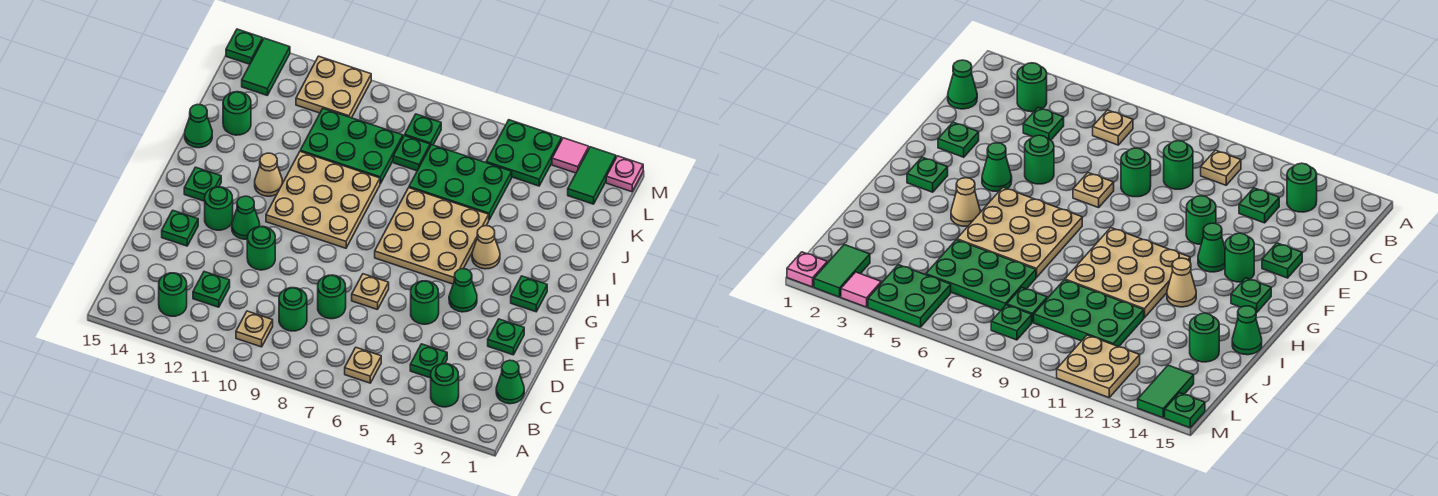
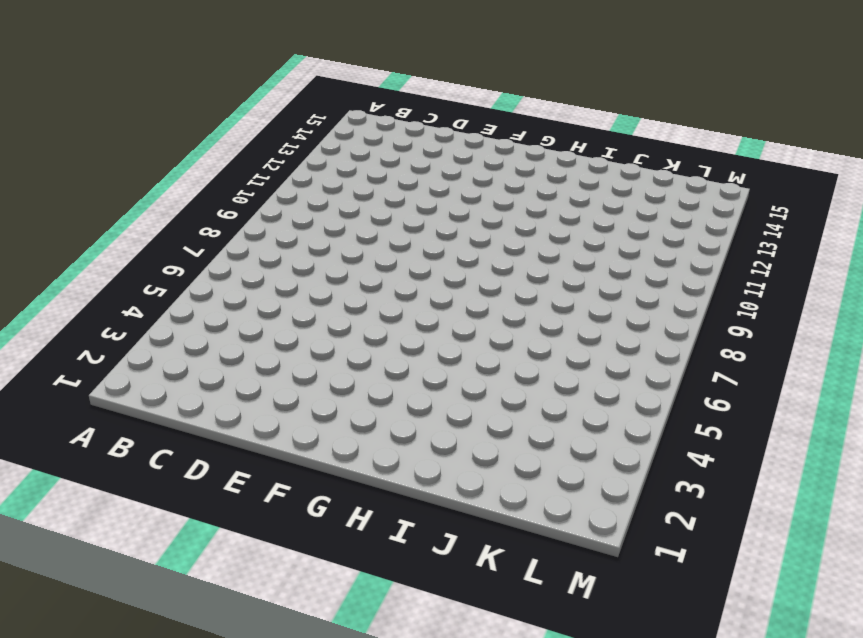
none -> green 1x1 round brick [431,363,459,407]
none -> tan 1x1 plate [345,348,381,383]
none -> tan 1x1 plate [236,311,273,347]
none -> green 1x1 round brick [159,273,187,316]

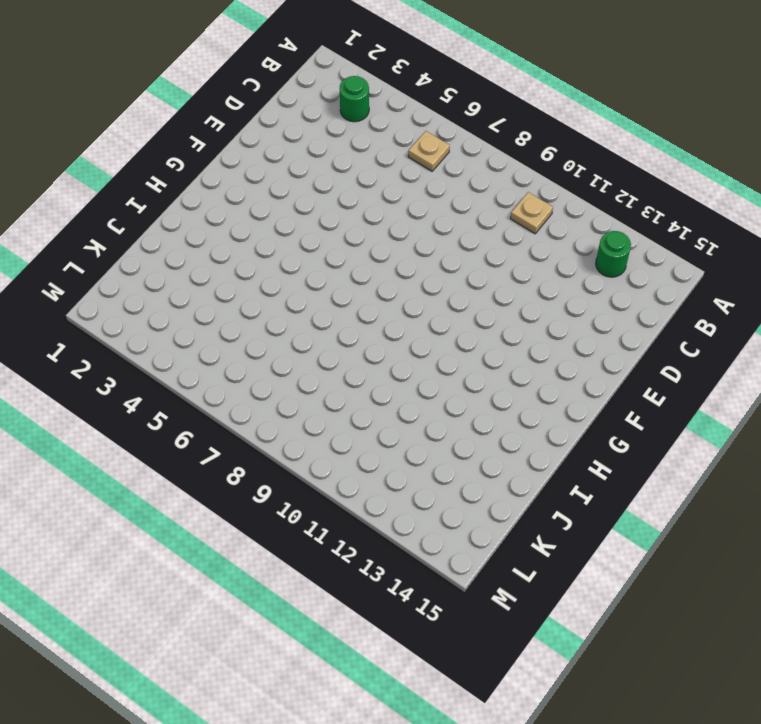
none -> green 1x1 cone [496,360,524,404]
none -> green 1x1 plate [410,344,447,378]
none -> green 1x1 round brick [279,288,307,331]
none -> green 1x1 plate [193,272,230,307]

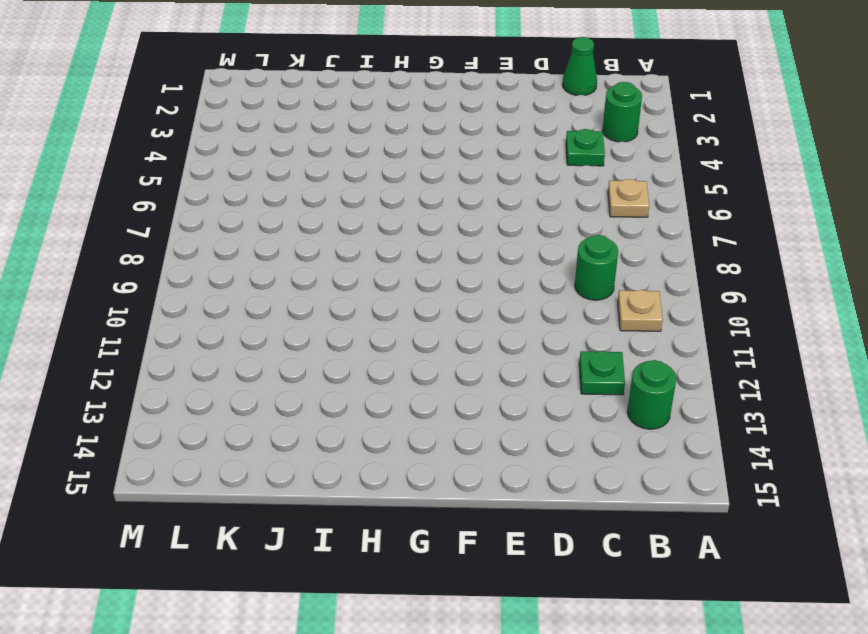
none -> green 1x1 round brick [318,275,346,319]
none -> green 1x1 plate [488,319,524,355]
none -> green 1x1 round brick [411,281,439,324]
none -> tan 1x1 plate [352,274,389,310]

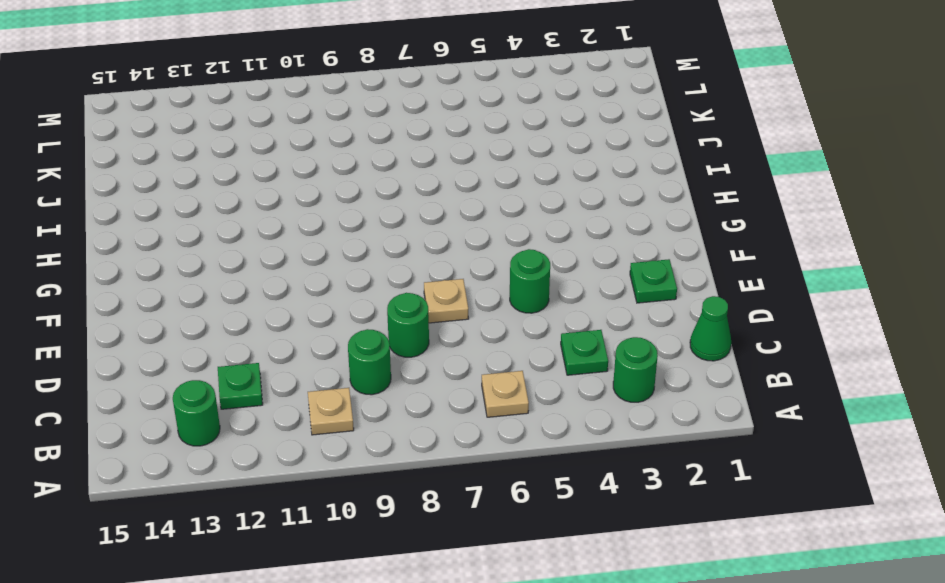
none -> green 1x1 round brick [247,226,275,270]
none -> green 1x1 plate [162,210,198,246]
none -> green 1x1 cone [449,269,477,312]
none -> green 1x1 cone [232,196,260,239]

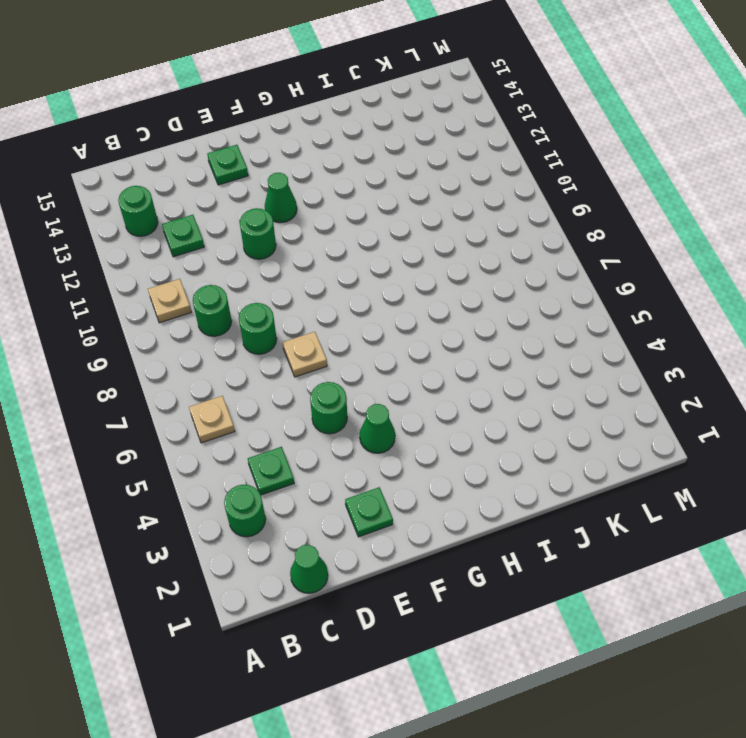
none -> green 1x1 round brick [205,187,233,230]
none -> green 1x1 plate [511,276,547,312]
none -> tan 3x3 plate [375,188,489,284]
none -> tan 3x3 plate [266,152,380,248]

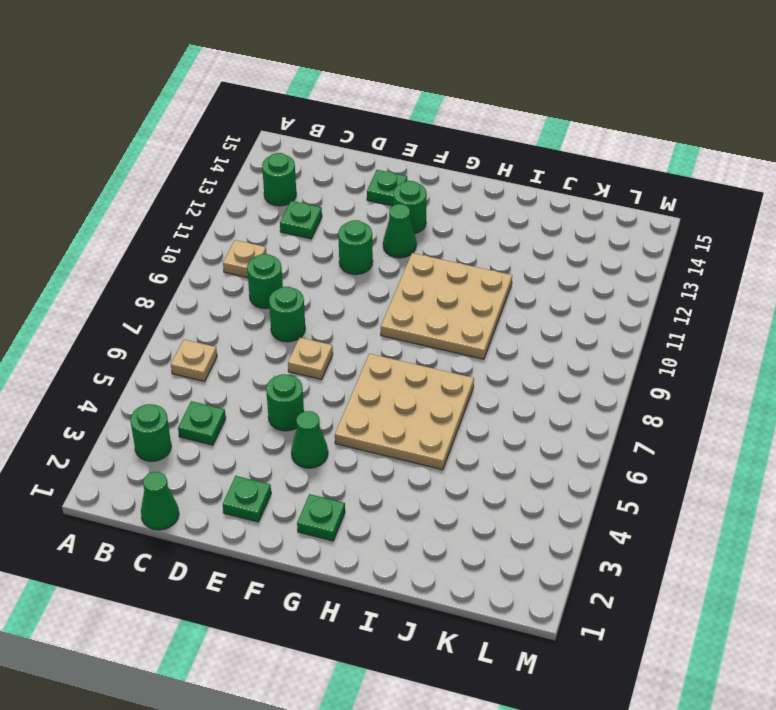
none -> green 1x1 plate [184,167,221,201]
none -> tan 1x1 cone [472,226,500,269]
none -> tan 1x1 cone [255,153,283,196]
none -> green 1x1 cone [185,104,212,148]

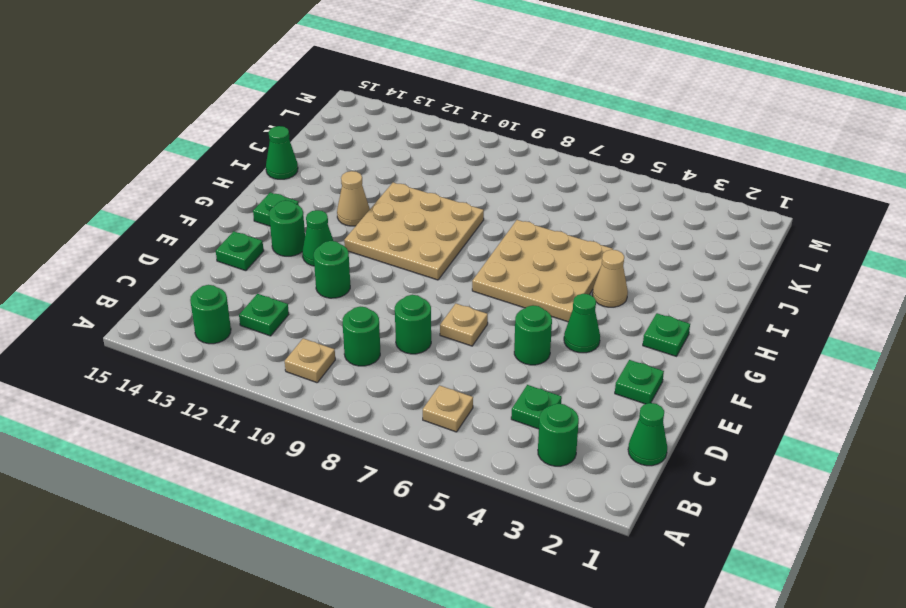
none -> green 2x3 plate [409,145,512,219]
none -> green 2x3 plate [300,109,403,184]
none -> green 1x1 round brick [223,92,251,135]
none -> green 1x1 plate [393,135,430,171]

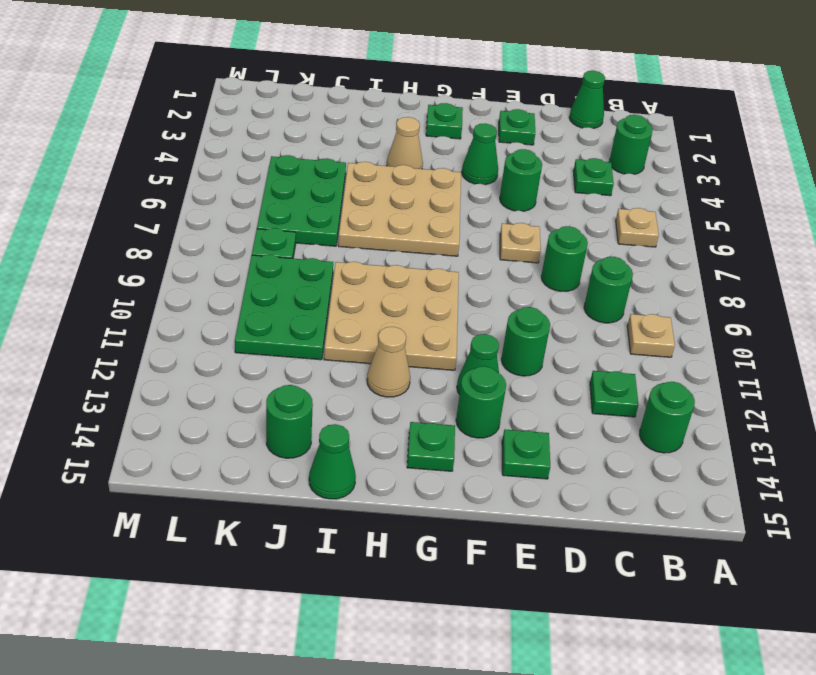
none -> green 1x2 tile [568,147,616,204]
none -> green 2x2 plate [486,120,562,186]
none -> green 1x1 plate [405,114,441,146]
none -> tan 2x2 plate [296,56,371,118]

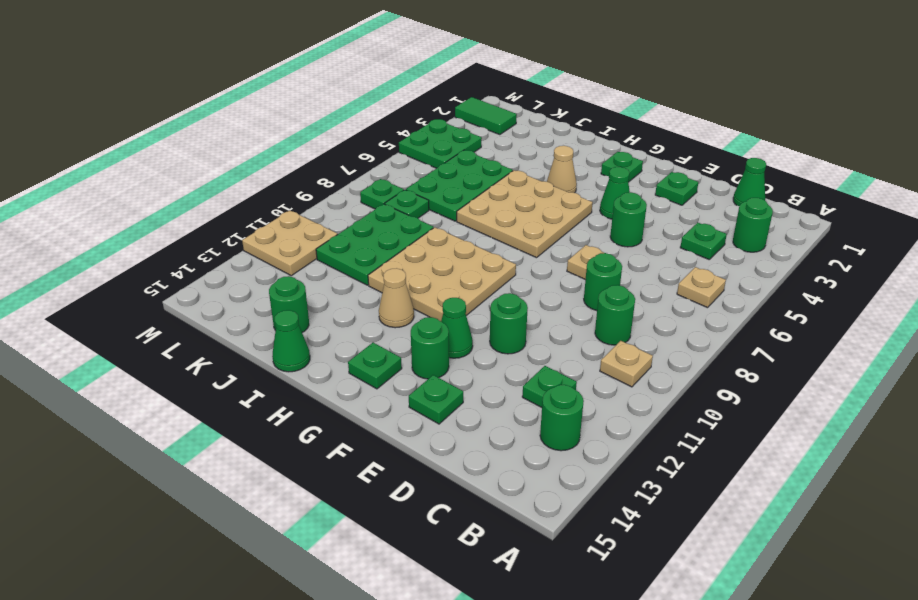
none -> green 1x2 tile [242,38,290,95]
none -> pink 1x1 plate [606,156,643,192]
none -> pink 1x1 tile [552,138,589,173]
none -> green 1x1 plate [226,29,263,64]

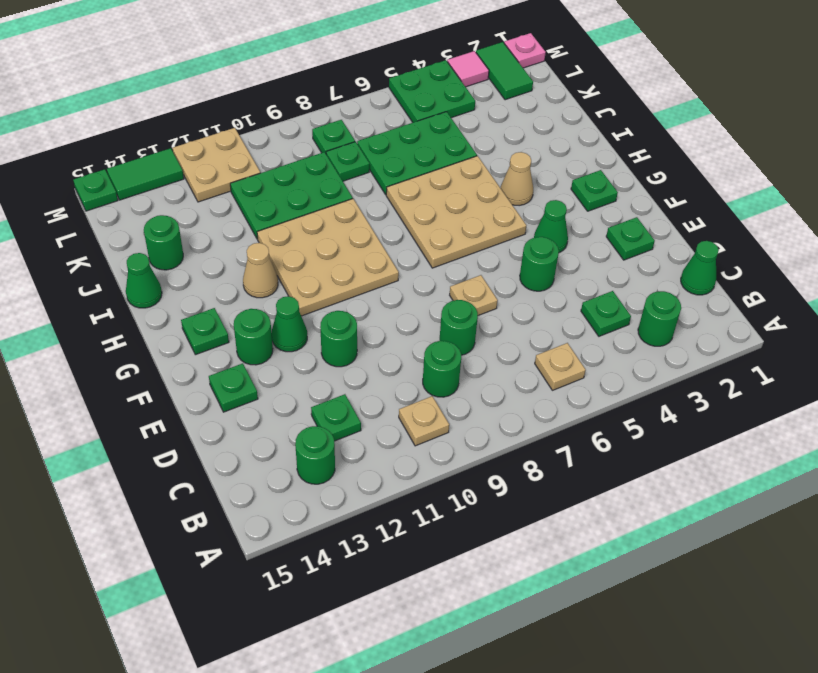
green 1x2 tile [107,148,184,200] -> green 1x2 tile turned to [242,38,290,95]

